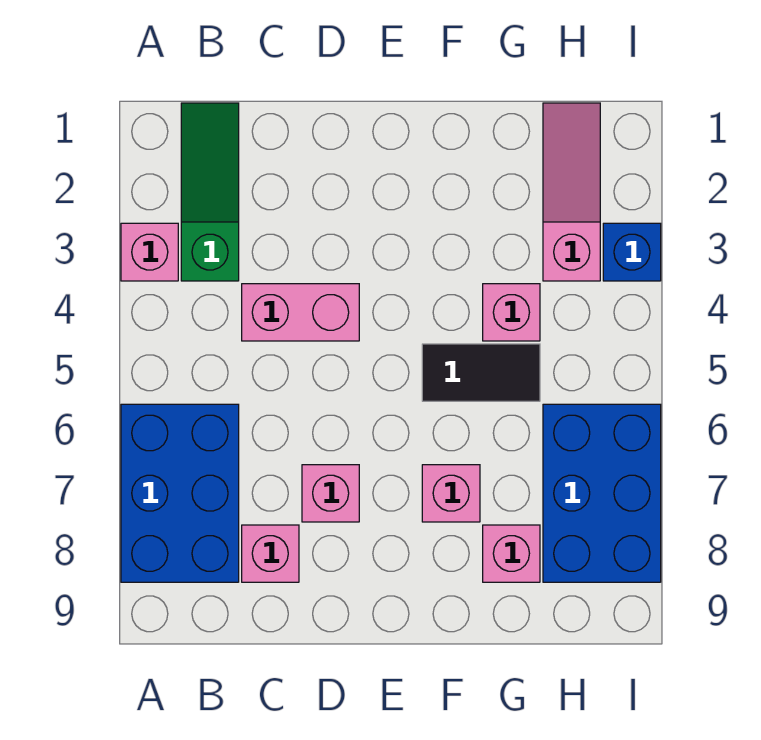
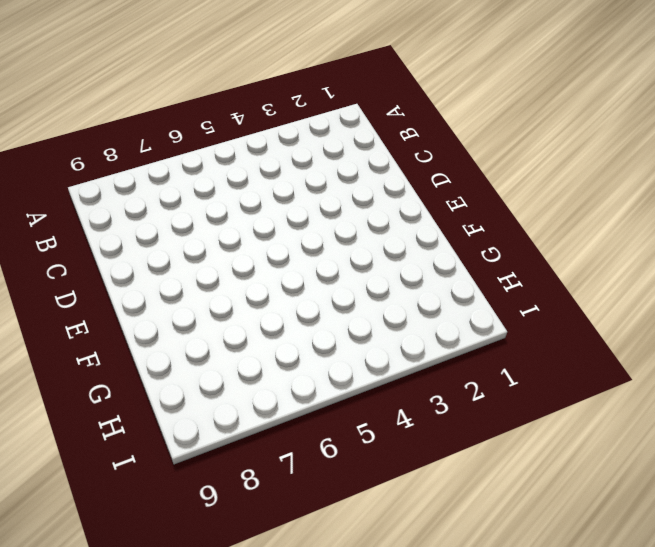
none -> pink 1x1 brick [121,223,178,281]
none -> blue 2x3 brick [121,404,239,582]
none -> green 1x3 slope [181,103,239,281]

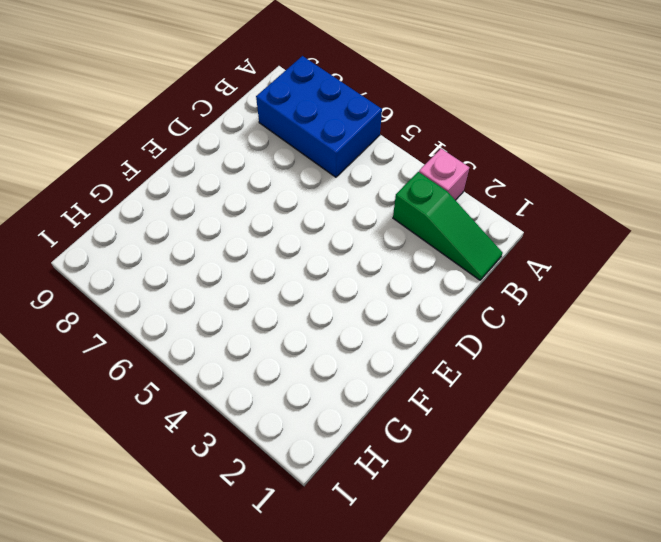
none -> pink 1x2 brick [242,284,359,341]
none -> pink 1x1 brick [242,525,299,582]
none -> pink 1x1 brick [302,465,359,522]

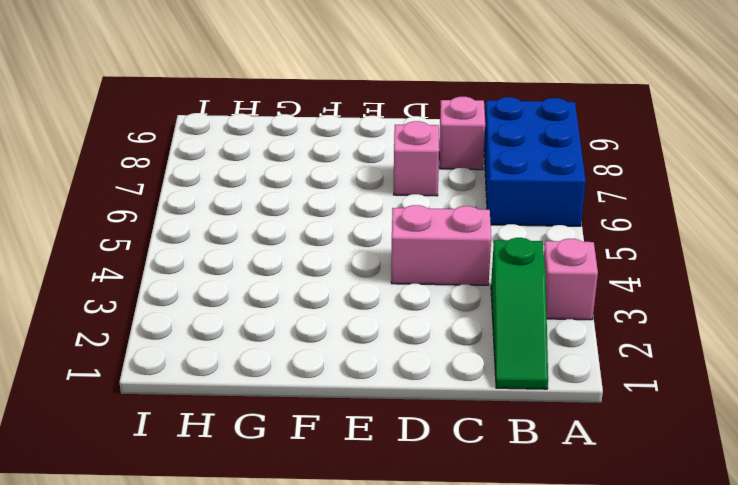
none -> black 1x2 tile [422,344,540,401]
none -> pink 1x1 brick [422,465,480,522]
none -> pink 1x1 brick [483,284,540,341]

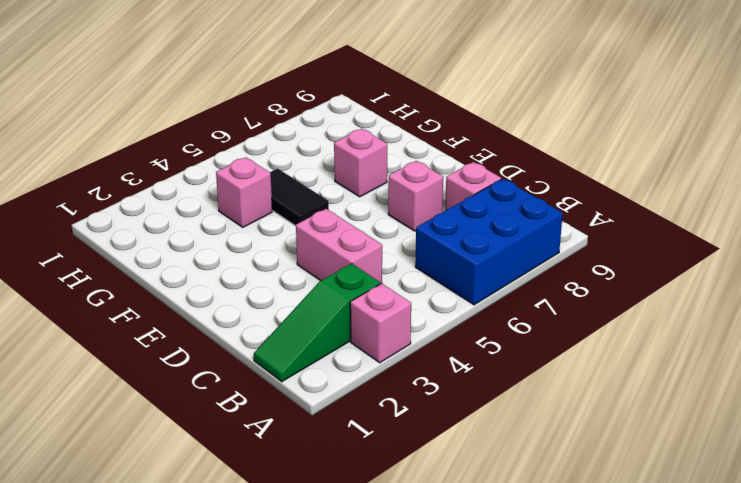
none -> pink 1x1 brick [483,525,540,582]
none -> pink 1x3 slope [543,103,600,281]
none -> blue 2x3 brick [543,404,661,582]

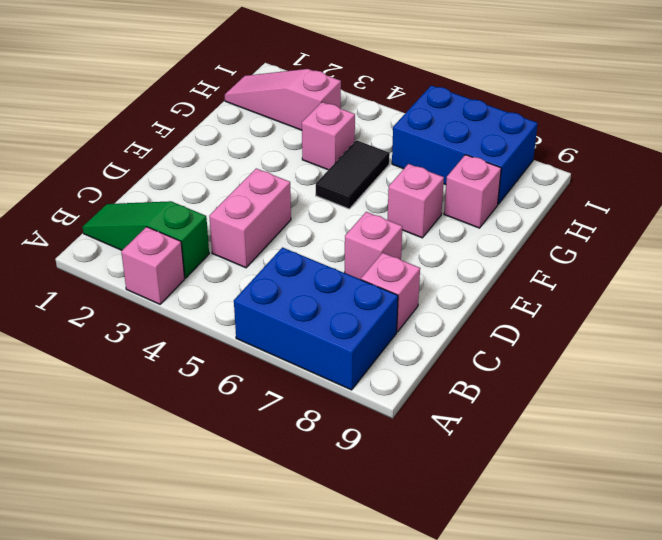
none -> blue 1x1 brick [603,223,661,281]

